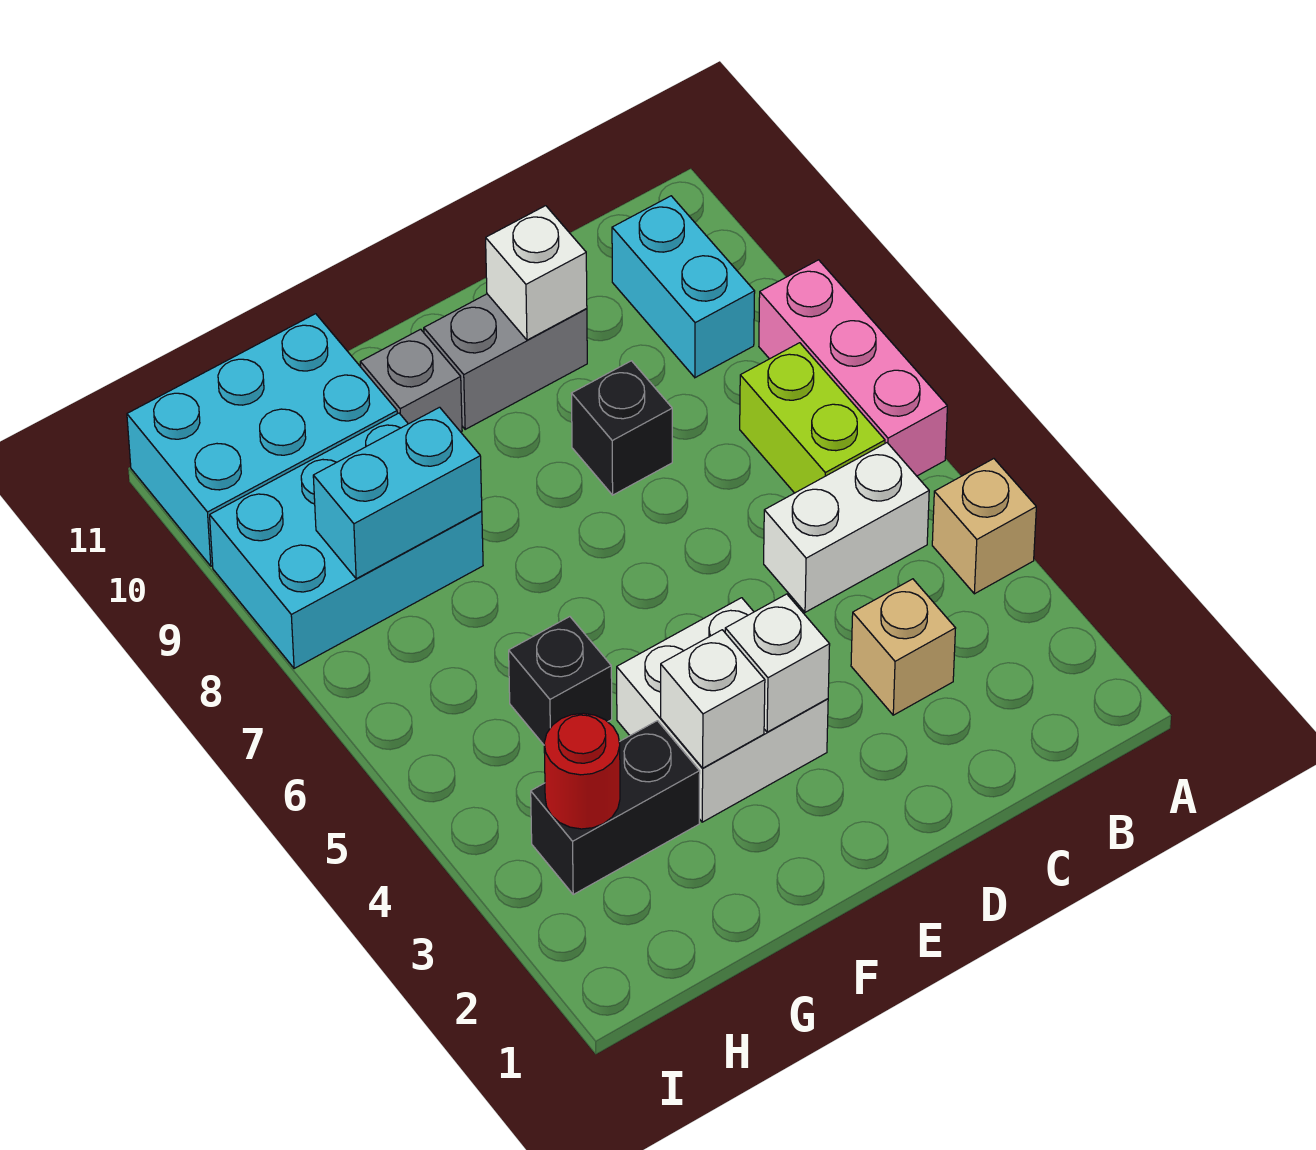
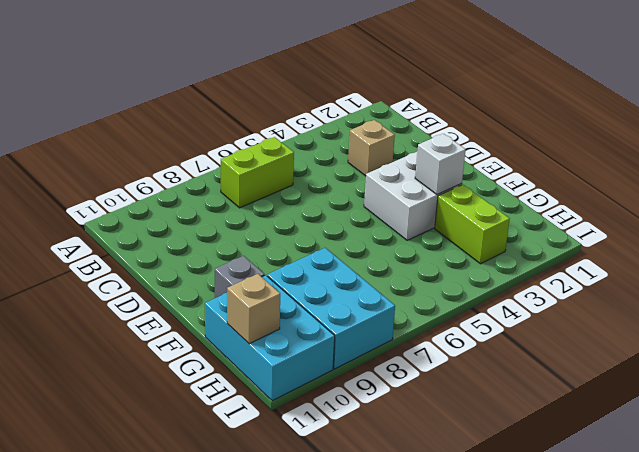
lime 1x2 brick [435,185,510,264] -> black 1x2 brick [531,721,700,894]
tan 1x1 brick [227,274,280,344] -> tan 1x1 brick moved to [932,459,1036,594]
none -> pink 1x3 brick [759,260,947,476]
none -> white 1x2 brick [764,443,929,612]
none -> cyan 1x2 brick [612,196,755,378]

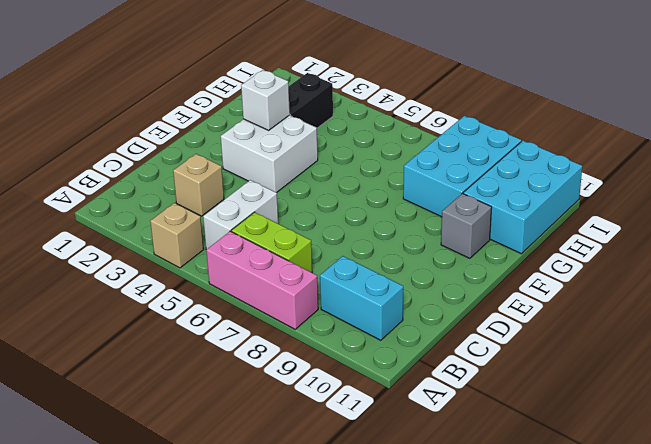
none -> black 1x1 brick [571,361,672,495]
none -> grey 1x2 brick [424,294,587,429]
none -> black 1x1 brick [509,617,612,745]

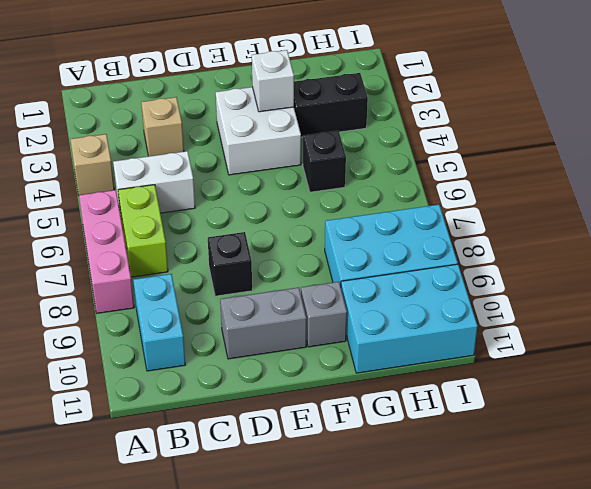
none -> white 1x1 brick [486,206,587,340]
none -> white 1x1 brick [725,594,830,732]
none -> cyan 1x2 brick [313,407,482,579]

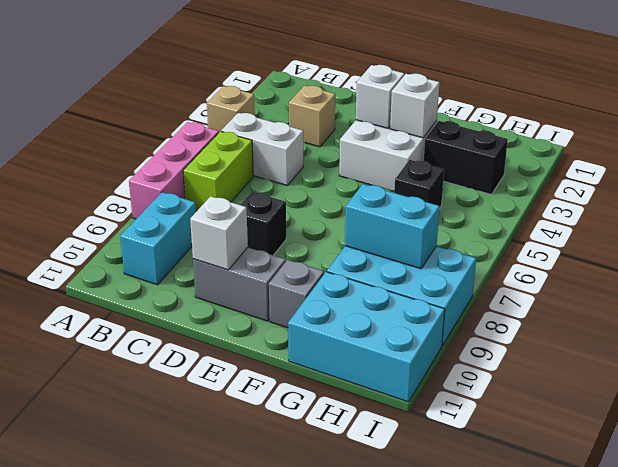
none -> red 1x1 round brick [544,713,620,829]

